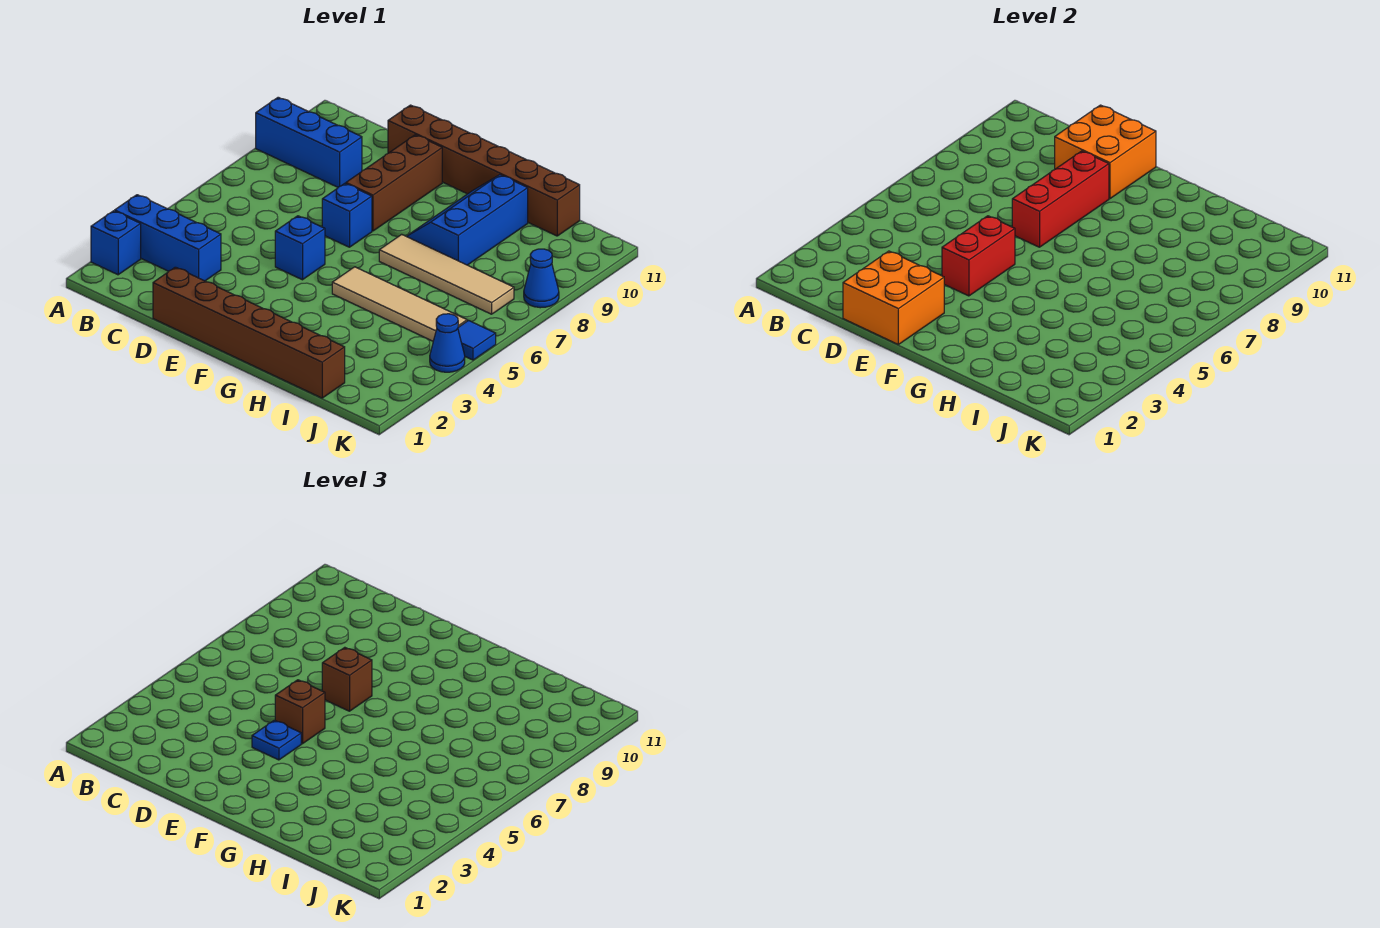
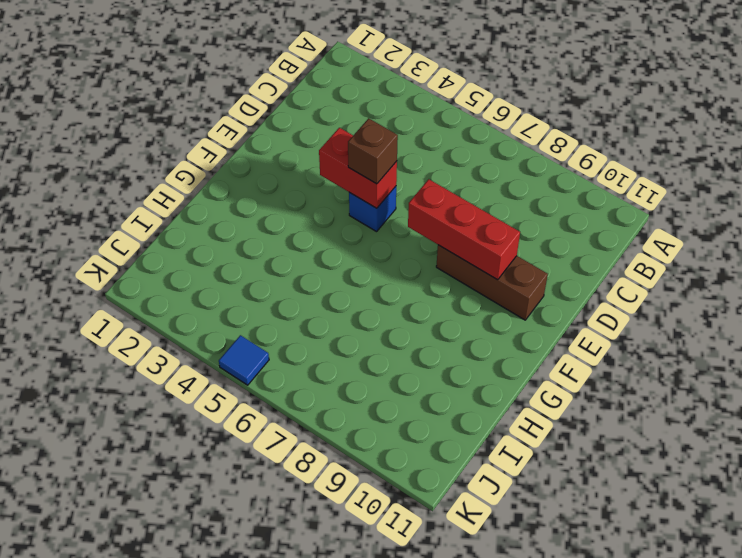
none -> blue 1x1 brick [91,211,141,275]
none -> blue 1x3 brick [115,195,221,281]
none -> blue 1x3 brick [256,97,362,187]

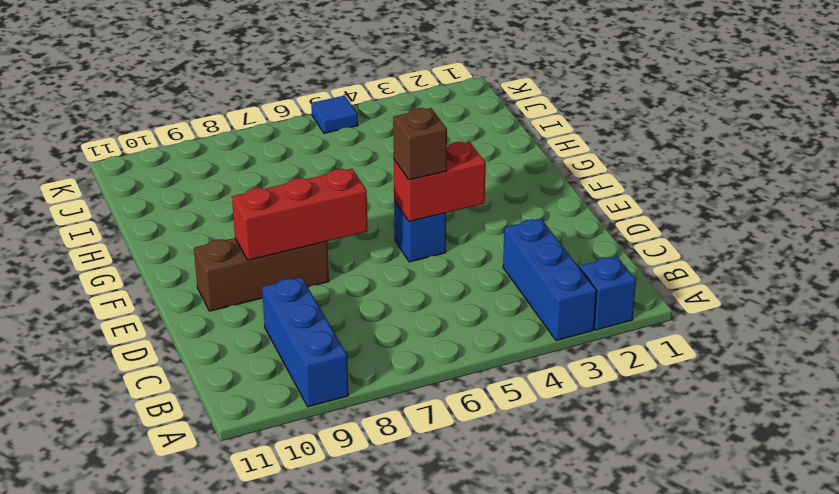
none -> brown 1x6 brick [153,267,345,398]
none -> brown 1x6 brick [388,105,580,236]
none -> blue 1x1 brick [322,183,372,247]

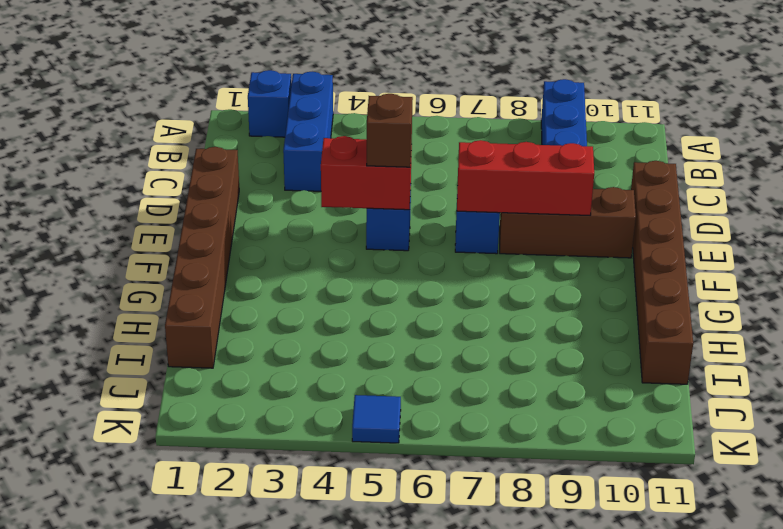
none -> tan 1x4 tile [332,267,467,341]
none -> tan 1x4 tile [379,234,514,314]
none -> blue 2x3 slope [407,175,528,265]

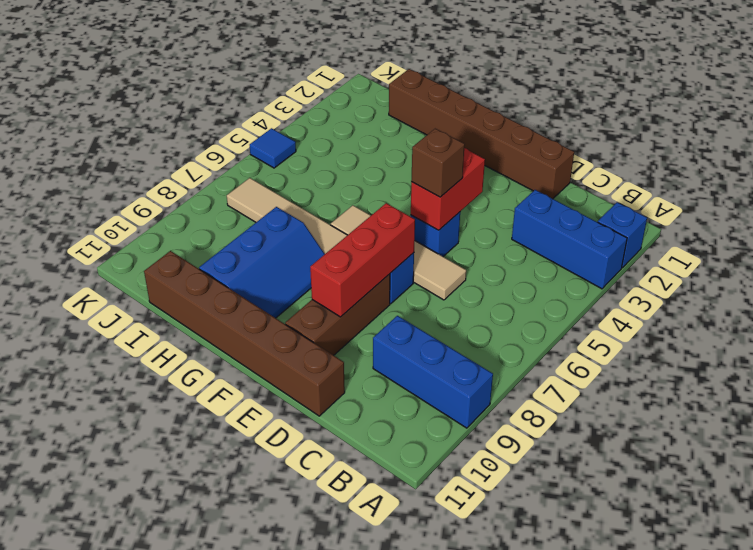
tan 1x4 tile [331,205,466,300] -> tan 1x4 tile moved to [332,267,467,341]
none -> blue 1x1 cone [430,314,465,372]
none -> blue 1x1 cone [524,249,559,308]
none -> orange 2x2 brick [843,251,944,344]

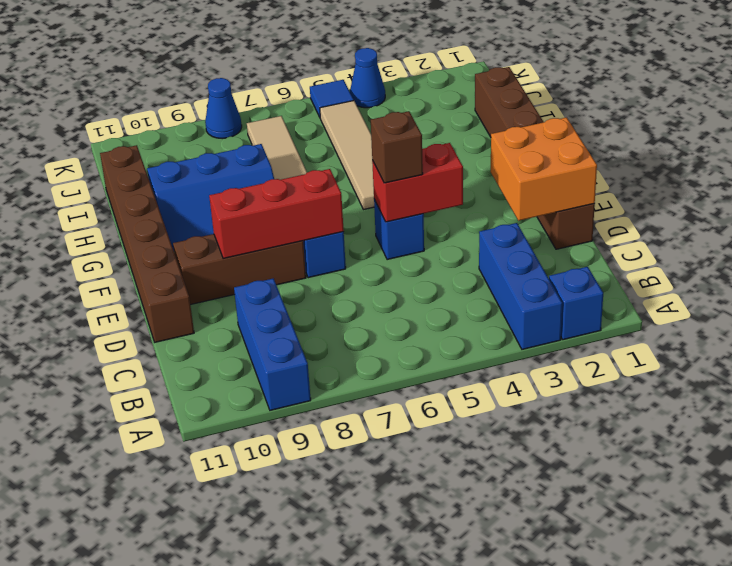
none -> orange 2x2 brick [1055,105,1156,199]
none -> blue 1x1 plate [252,720,301,760]
none -> brown 1x1 brick [322,647,372,711]

